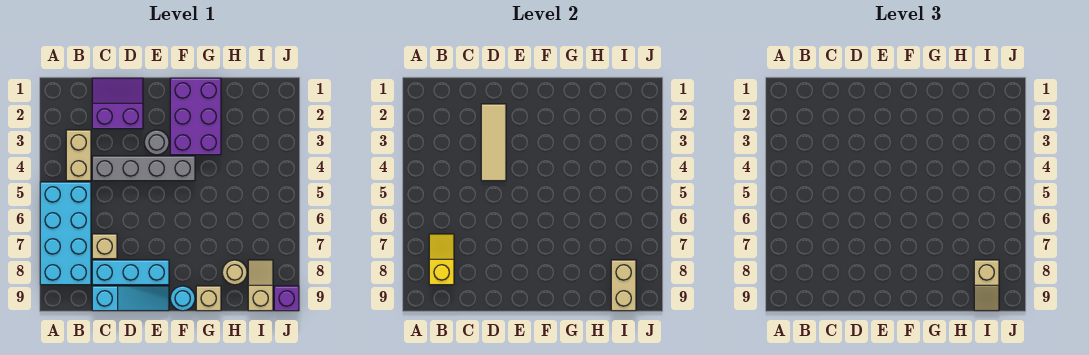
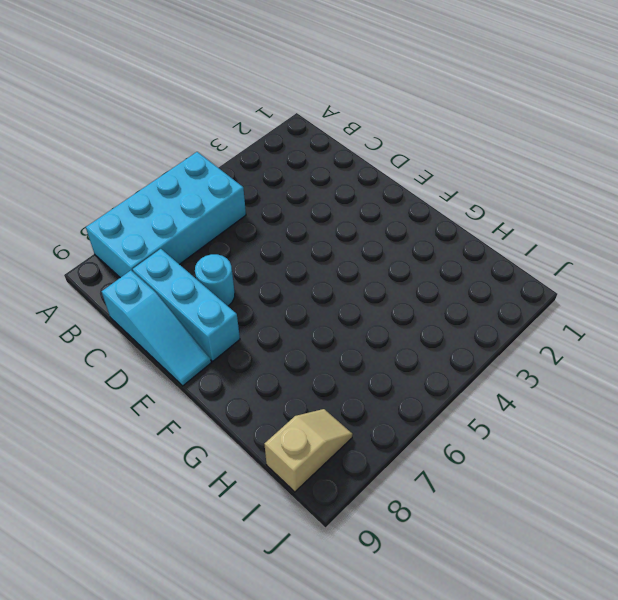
cyan 1x1 round brick [195,254,235,306] -> cyan 1x1 round brick moved to [170,286,195,311]
none -> tan 1x2 brick [66,130,91,181]
none -> purple 2x2 slope [92,78,143,129]
none -> grey 1x4 brick [92,156,195,181]

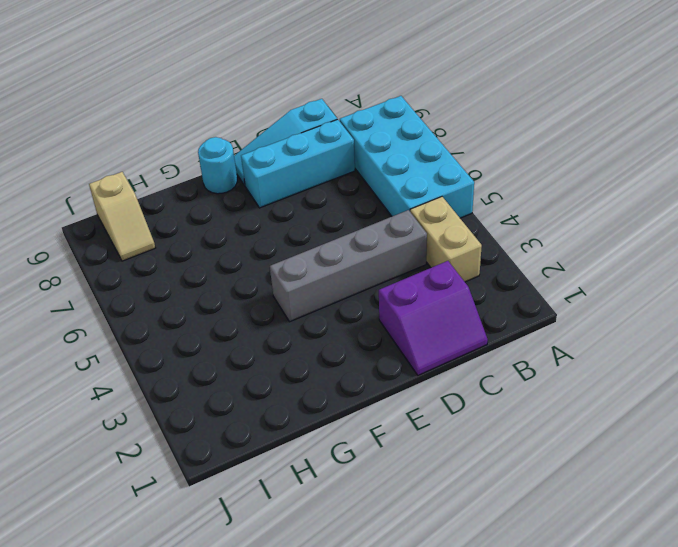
none -> tan 1x1 brick [92,234,117,259]
none -> grey 1x1 round brick [144,130,169,155]
none -> purple 2x3 brick [170,78,221,155]

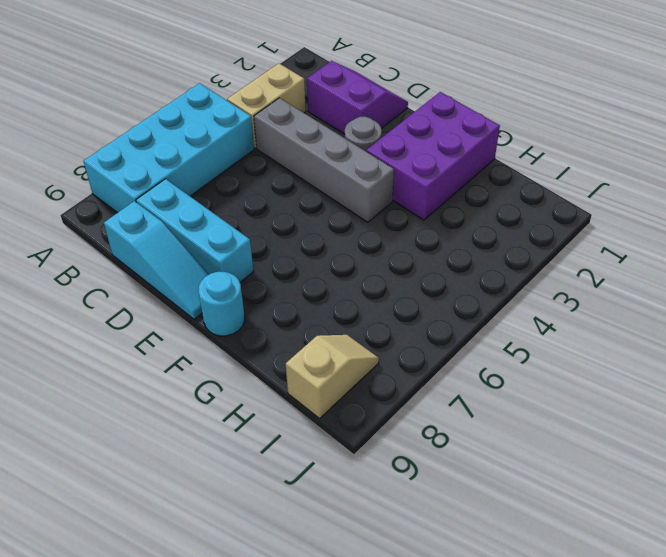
none -> tan 1x1 brick [92,234,117,259]
none -> tan 1x1 brick [196,286,221,311]
none -> tan 1x1 round brick [222,260,247,285]

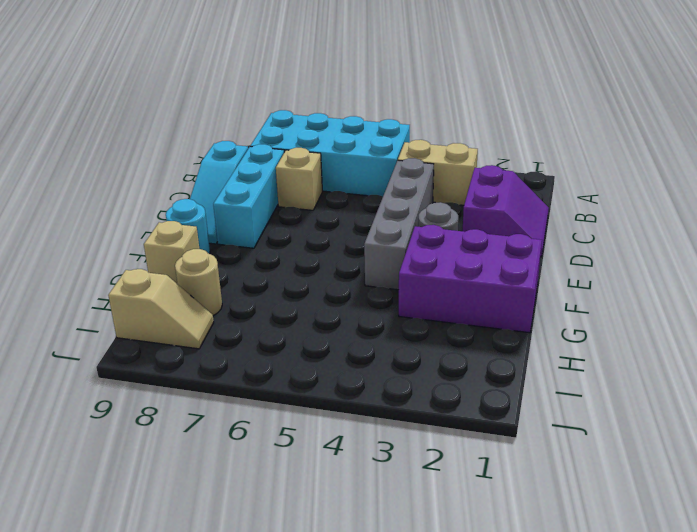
none -> purple 1x1 brick [274,286,299,311]
none -> yellow 1x2 slope [429,234,454,285]
none -> tan 1x3 tile [481,104,506,181]

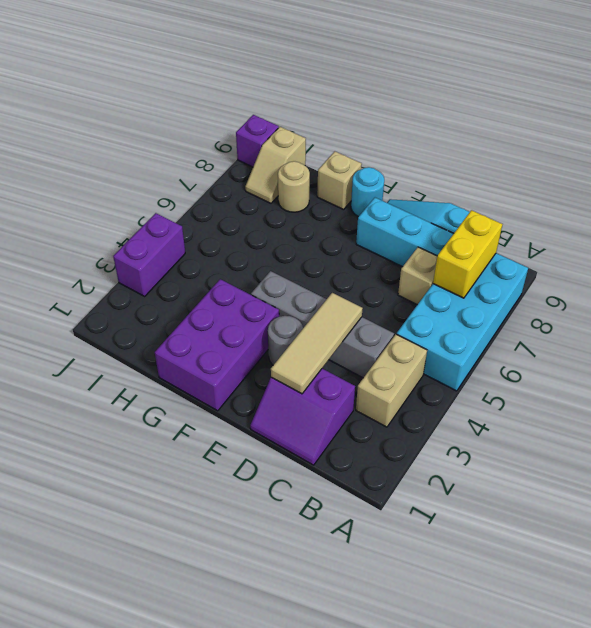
yellow 1x2 brick [433,210,502,298] -> yellow 1x2 slope [429,234,454,285]
purple 1x2 brick [113,213,185,296] -> none
none -> tan 1x2 brick [611,260,636,311]
none -> tan 1x2 slope [974,260,999,311]

